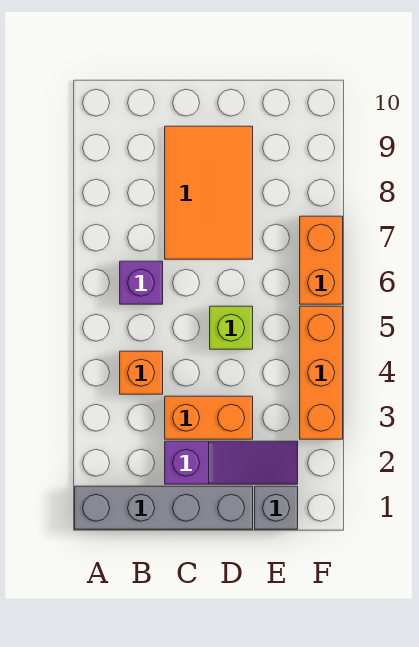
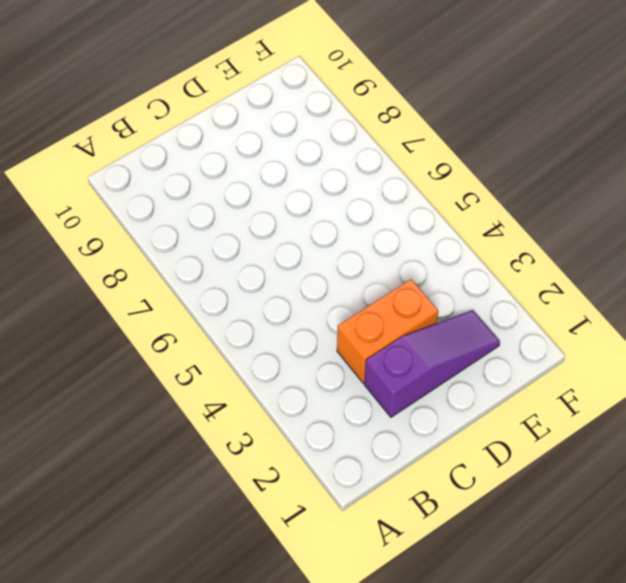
none -> grey 1x4 brick [75,486,253,529]
none -> orange 1x1 brick [120,351,163,394]

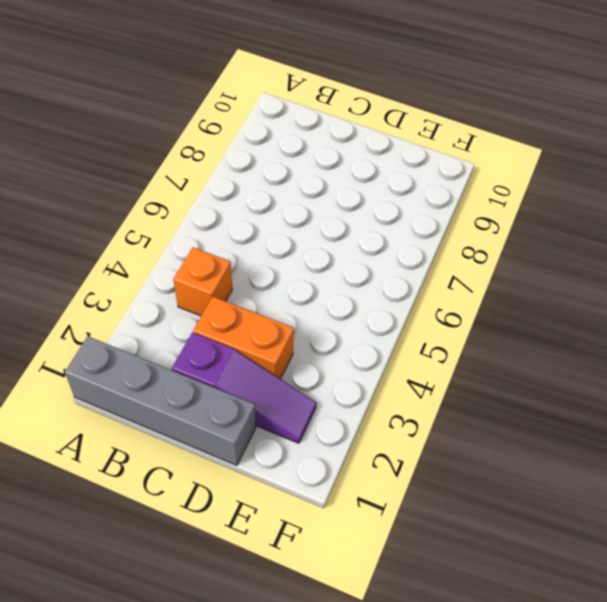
none -> purple 1x1 brick [120,261,163,304]
none -> orange 2x3 tile [165,126,253,259]

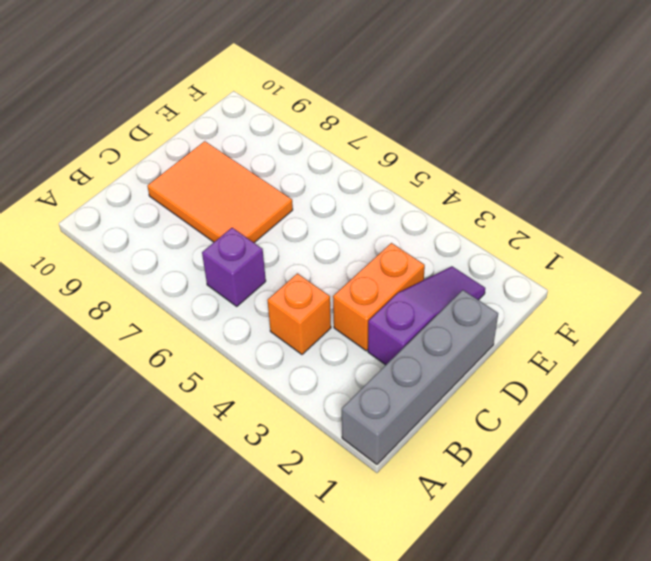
none -> lime 1x1 brick [210,306,253,349]
none -> grey 1x1 brick [255,486,298,529]

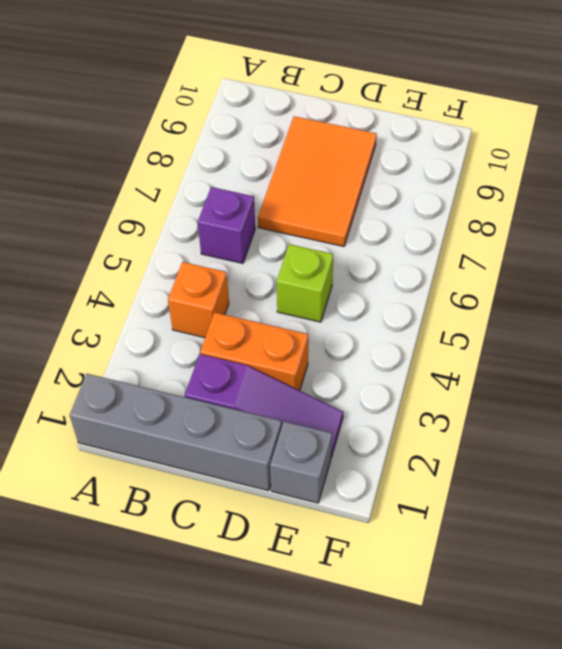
none -> orange 1x3 brick [300,306,343,439]
none -> orange 1x2 brick [300,216,343,304]

